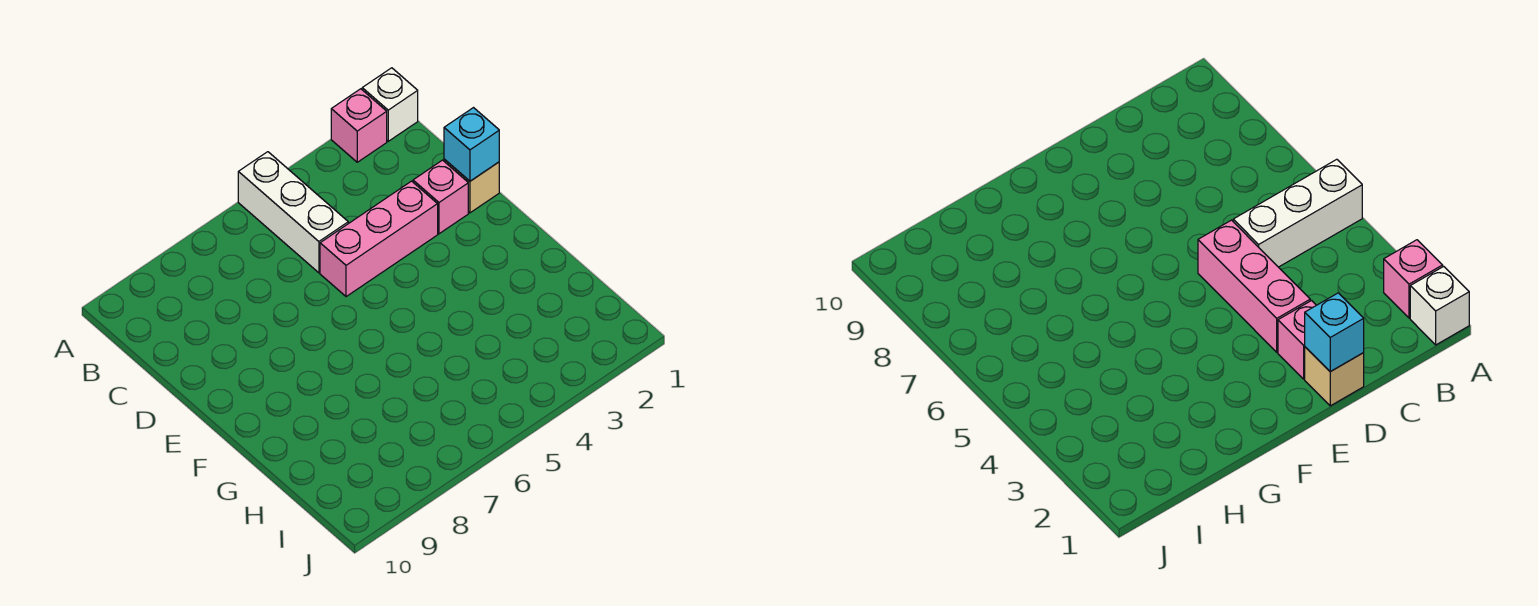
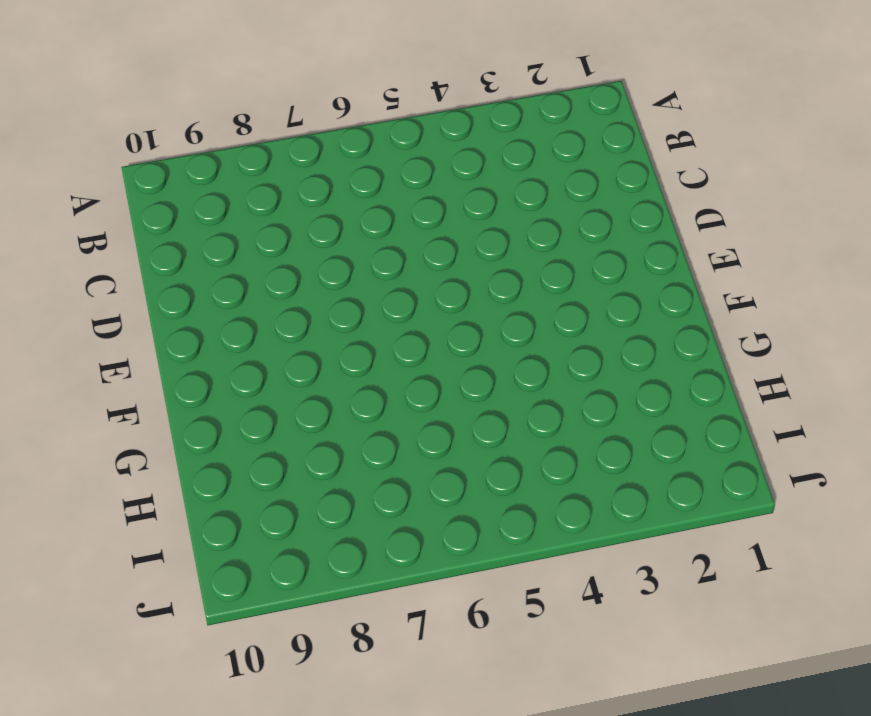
none -> white 1x1 brick [362,68,418,141]
none -> pink 1x1 brick [331,89,387,162]

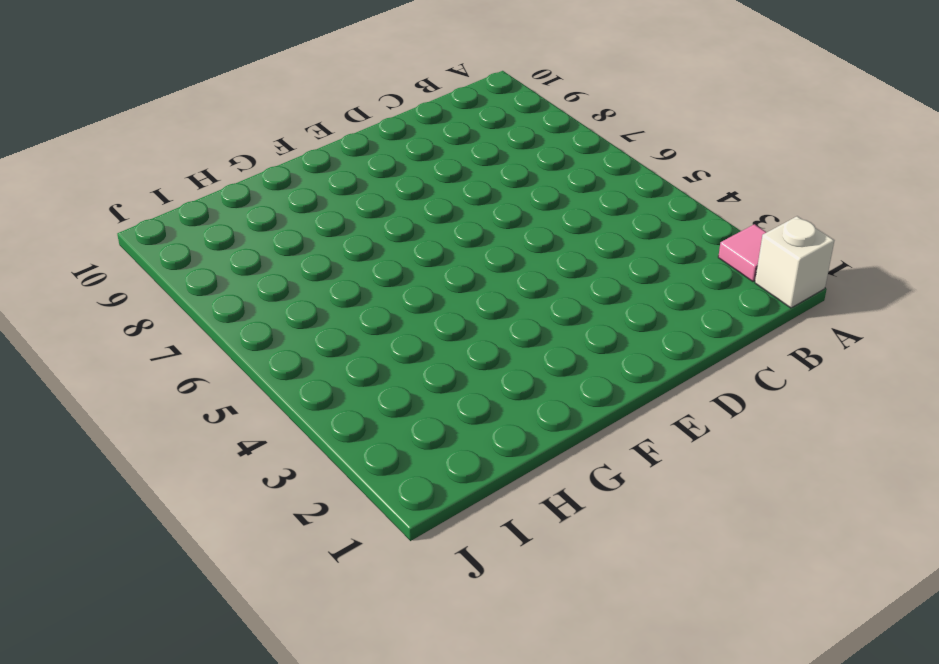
pink 1x1 tile [718,224,767,282] -> pink 1x1 brick [331,89,387,162]
none -> white 1x3 brick [238,152,348,273]
none -> tan 1x1 brick [444,159,499,213]

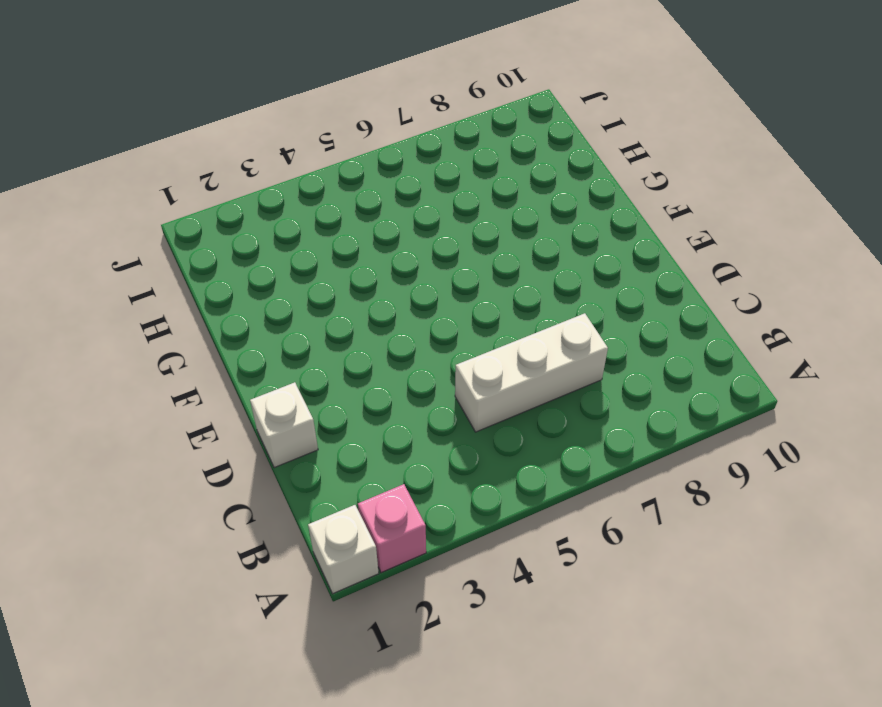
white 1x3 brick [455,313,608,432] -> white 1x3 brick turned to [238,152,348,273]
white 1x1 brick [250,382,318,468] -> tan 1x1 brick [444,159,499,213]
none -> pink 1x1 brick [413,160,468,234]
none -> pink 1x3 brick [320,181,438,297]

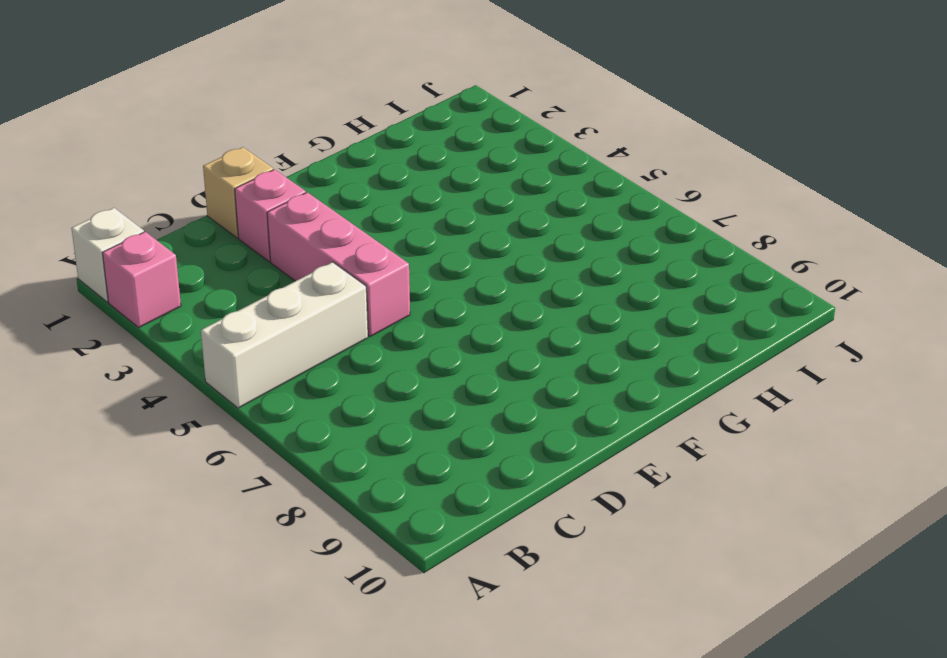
none -> cyan 1x1 brick [444,108,499,181]

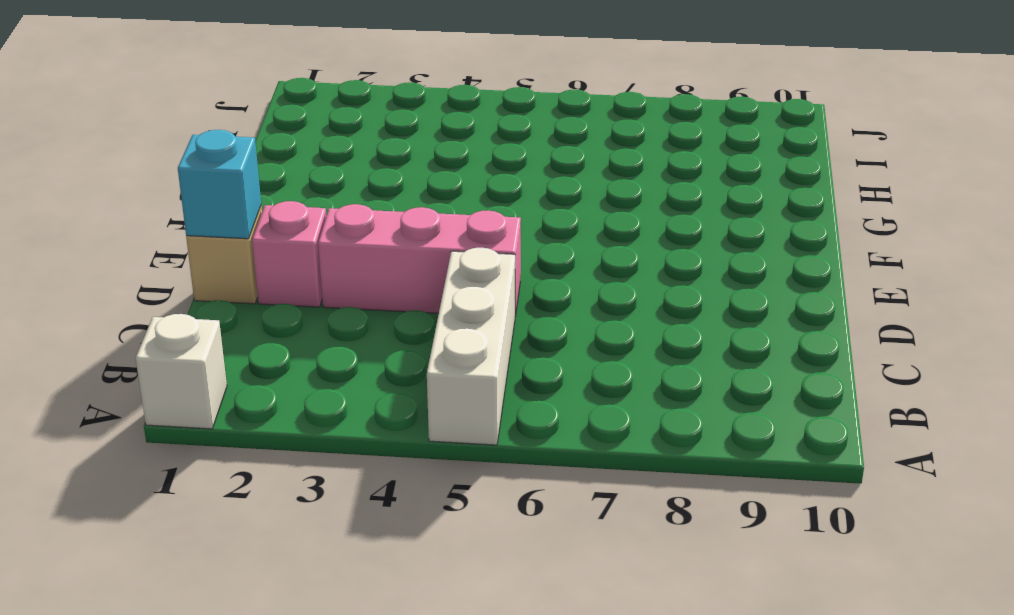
none -> pink 1x1 brick [331,89,387,162]

